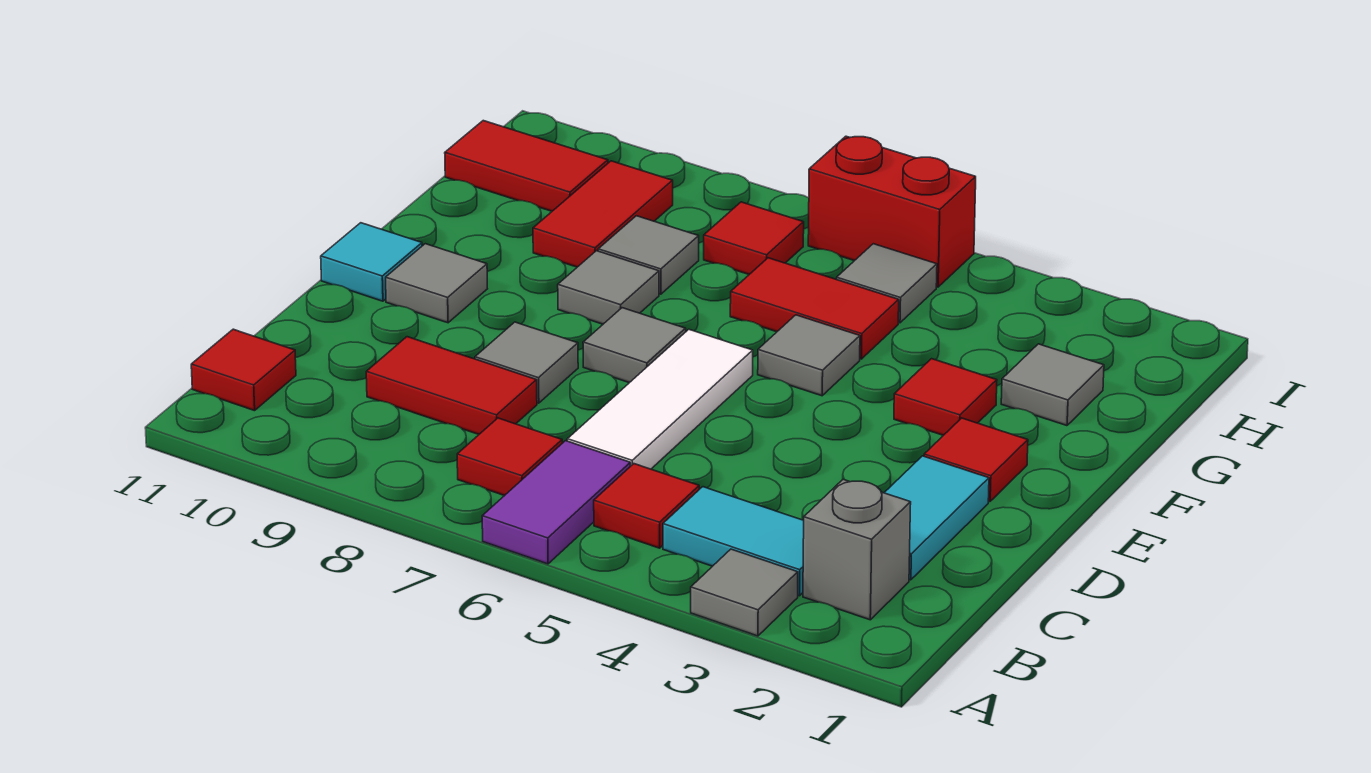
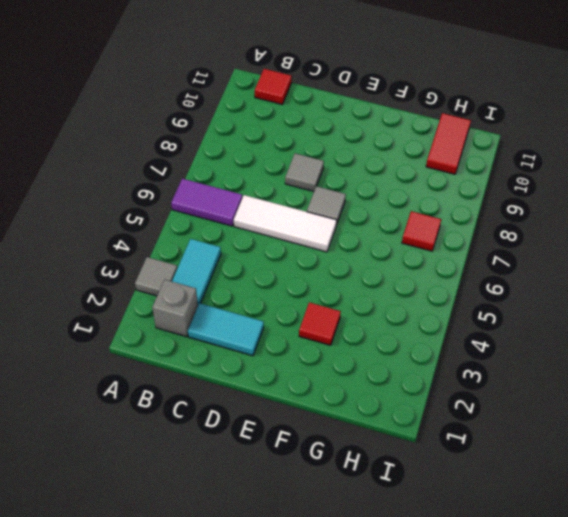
none -> red 1x1 tile [594,464,699,548]
none -> red 1x1 tile [457,418,562,496]
none -> red 1x2 tile [366,337,537,434]

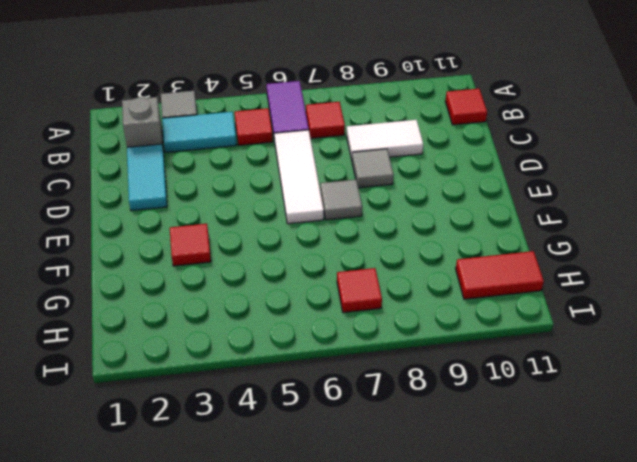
white 1x2 tile [347,120,423,160] -> red 1x2 tile [366,337,537,434]
none -> red 1x1 tile [924,418,1028,502]
none -> grey 1x1 tile [386,244,487,323]
none -> cyan 1x1 tile [321,223,422,301]

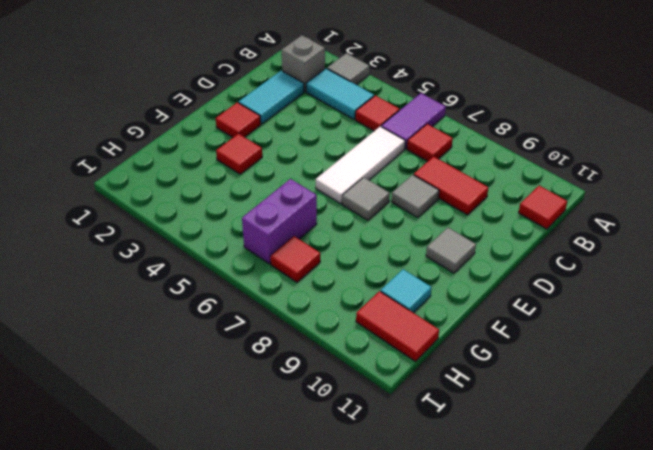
purple 1x2 brick [242,179,317,264] -> red 1x2 tile [730,258,899,359]
cyan 1x1 tile [381,269,432,313] -> cyan 1x1 tile moved to [321,223,422,301]
none -> grey 1x1 tile [758,315,860,396]
none -> grey 1x1 tile [558,251,659,324]
none -> grey 1x1 tile [1001,344,1104,426]

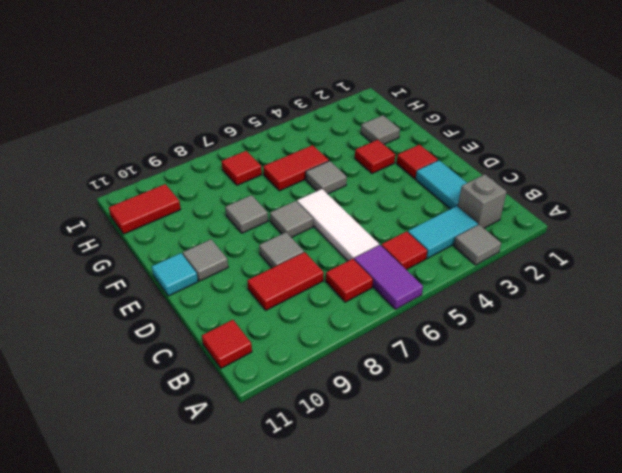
none -> grey 1x1 tile [598,216,699,294]
none -> red 1x2 tile [533,161,673,267]
none -> grey 1x1 tile [837,244,937,323]

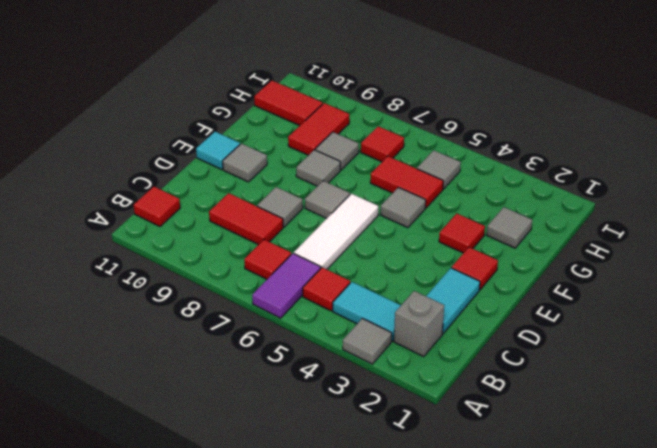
none -> red 1x2 brick [808,136,976,287]

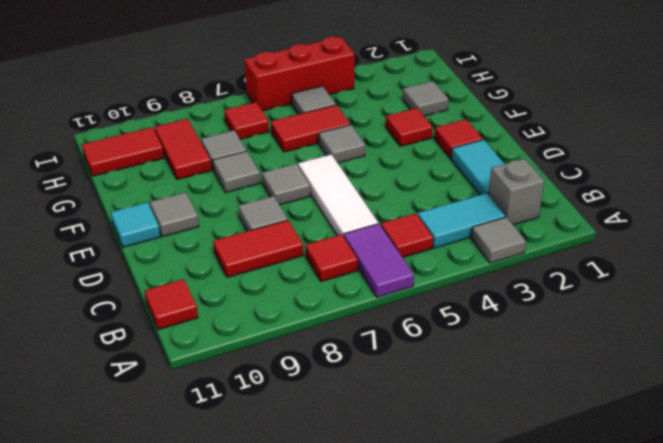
red 1x3 brick [245,37,355,111] -> red 1x2 brick [808,136,976,287]

